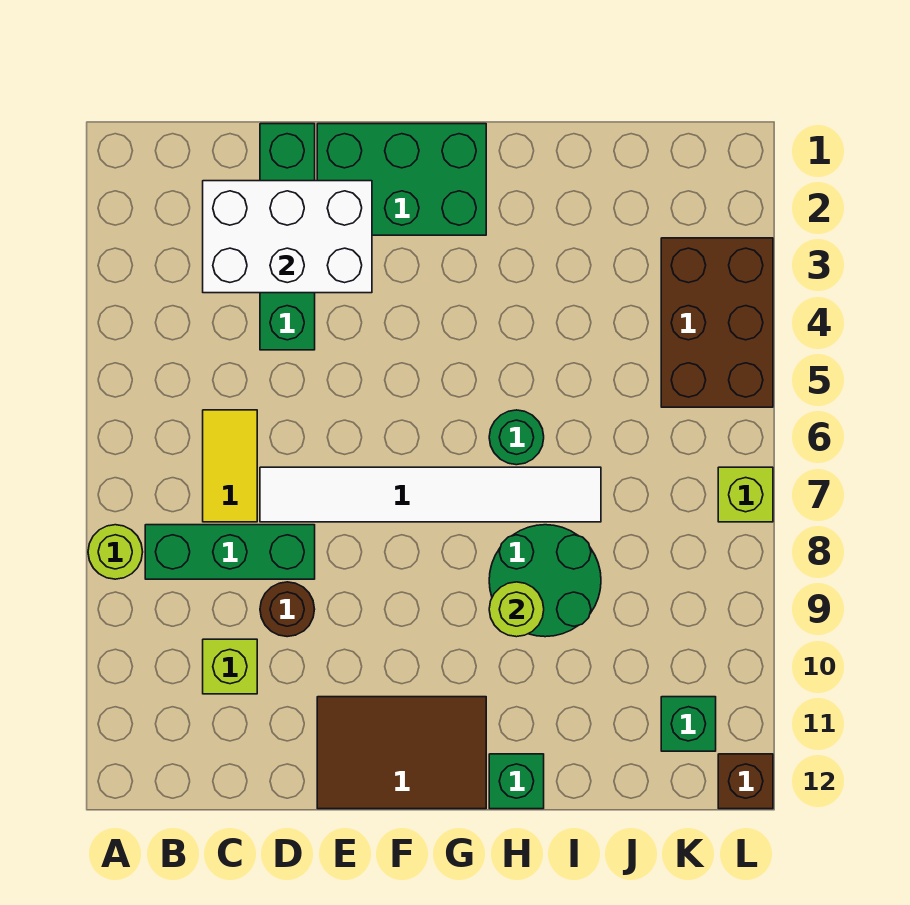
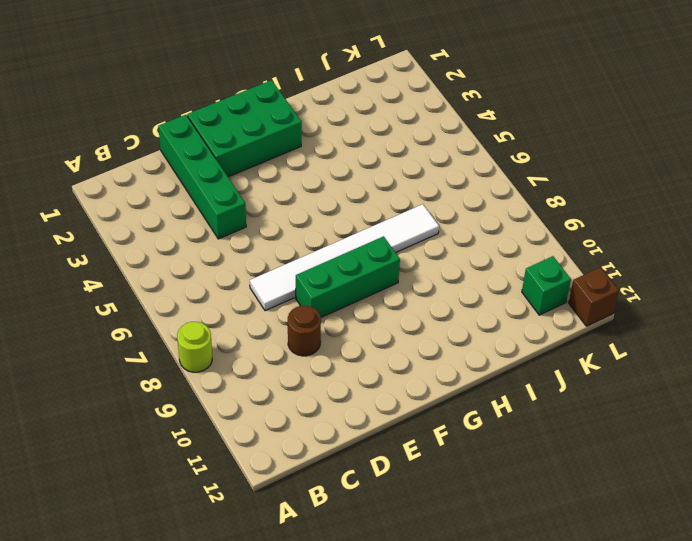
green 1x3 brick [296,236,400,317] -> green 1x3 brick moved to [145,525,315,579]
none -> yellow 1x2 tile [203,410,257,522]
none -> lime 1x1 brick [203,639,257,694]
none -> brown 2x3 tile [317,697,486,809]

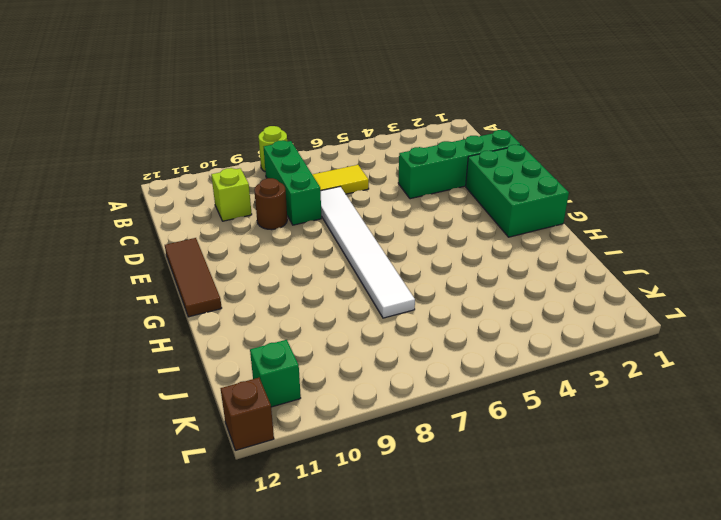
brown 1x3 tile [165,238,222,317] -> brown 2x3 tile [317,697,486,809]
none -> green 1x1 round brick [489,410,544,465]
none -> green 2x2 round brick [489,525,601,637]
none -> green 1x1 brick [489,754,544,809]

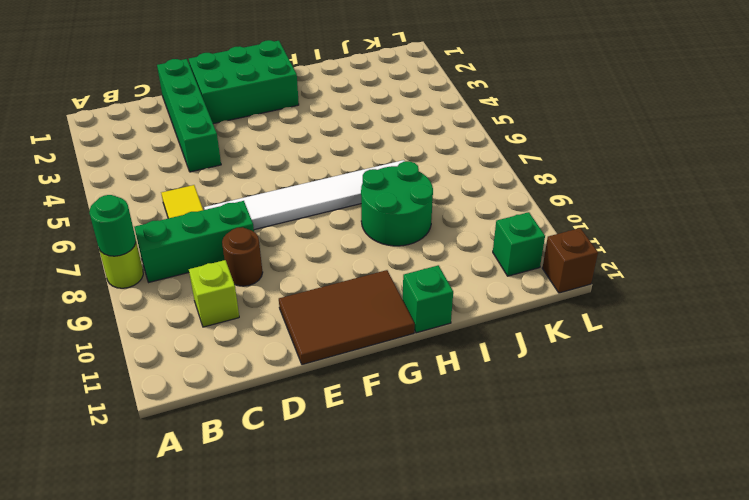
green 1x1 round brick [89,195,136,256] -> green 1x1 round brick moved to [489,410,544,465]
none -> brown 2x3 brick [661,238,773,407]
none -> lime 1x1 brick [718,467,773,522]
none -> white 2x3 brick [203,181,372,293]

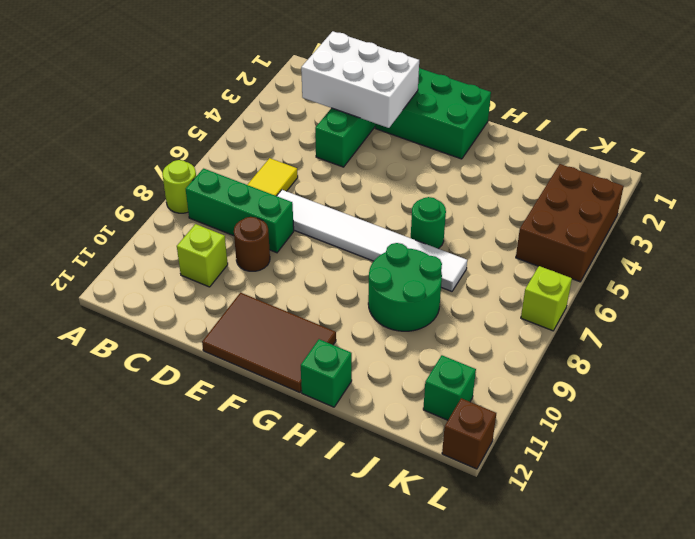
none -> lime 1x1 round brick [489,582,544,637]

